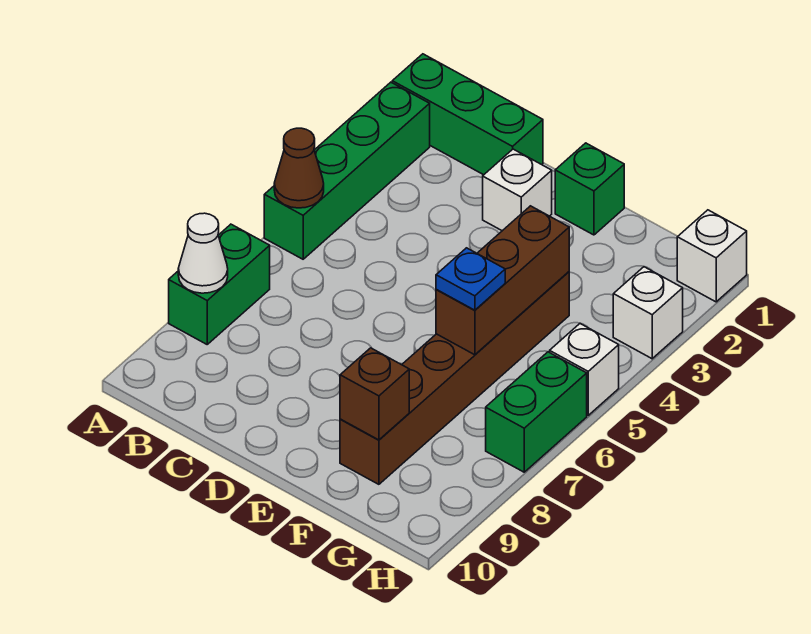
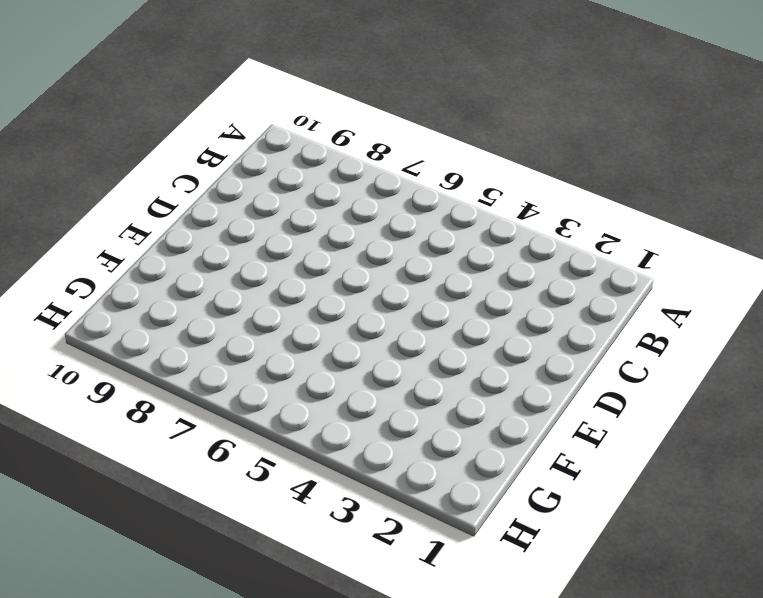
none -> green 1x3 brick [392,54,543,175]
none -> green 1x4 brick [264,82,430,259]
none -> green 1x2 brick [169,224,270,344]

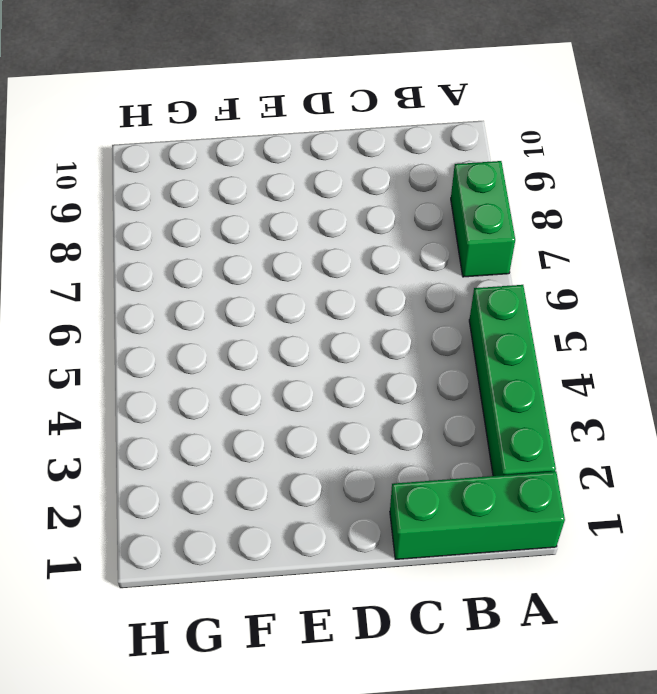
none -> white 1x1 brick [483,149,552,231]
none -> green 1x1 brick [555,143,624,235]
none -> brown 1x6 brick [340,272,569,484]

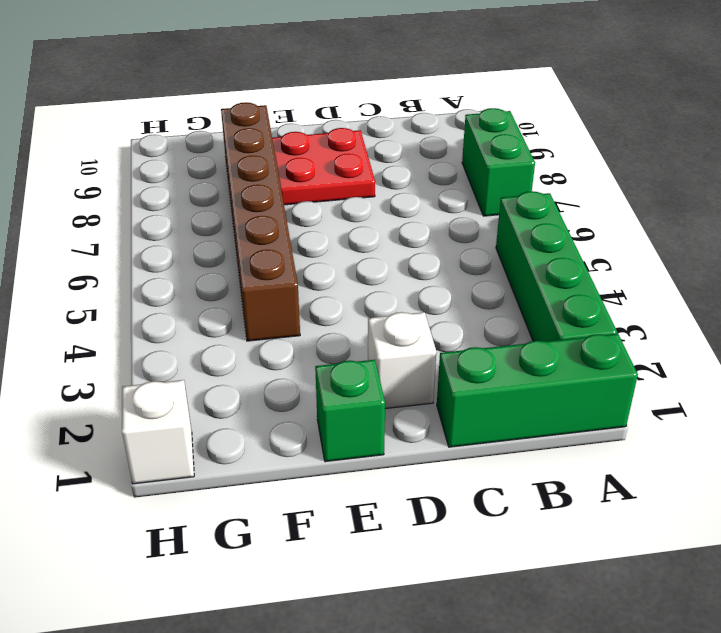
red 2x2 plate [272,128,375,205] -> none
none -> white 1x1 brick [613,267,683,359]
none -> white 1x1 brick [550,323,619,415]
none -> green 1x2 brick [486,352,587,472]

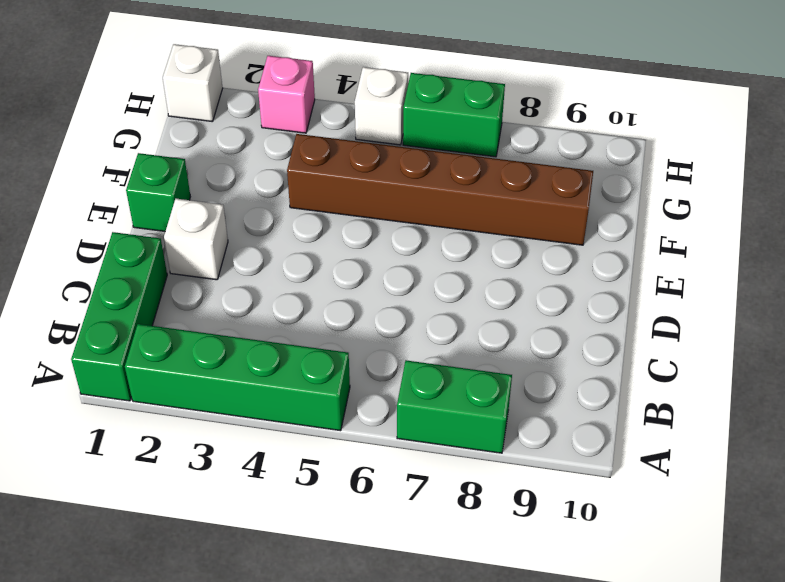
pink 1x1 brick [258,56,315,133] -> white 1x1 brick [613,267,683,359]
none -> brown 1x1 cone [274,128,324,208]
none -> white 1x1 cone [178,213,228,293]
none -> brown 1x3 brick [436,206,569,355]

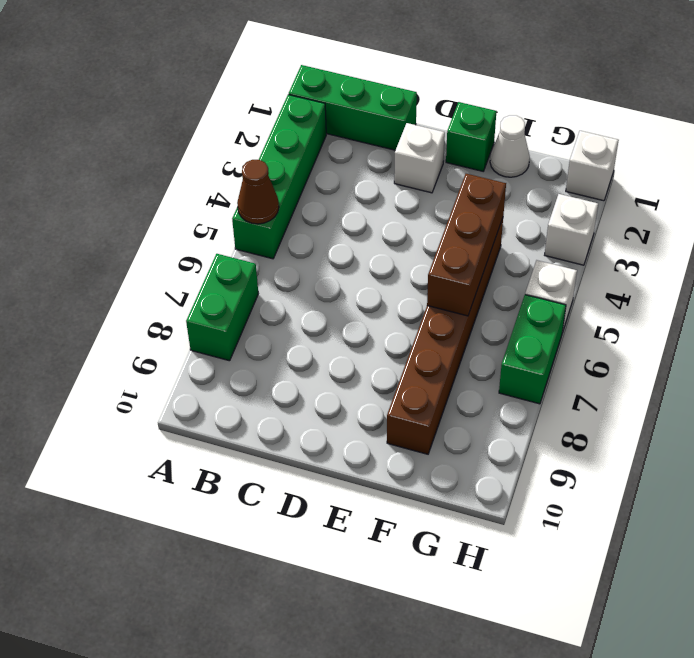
white 1x1 cone [490,115,530,177] -> white 1x1 cone moved to [178,213,228,293]
none -> brown 1x1 brick [340,348,409,440]
none -> blue 1x1 plate [436,248,505,310]

